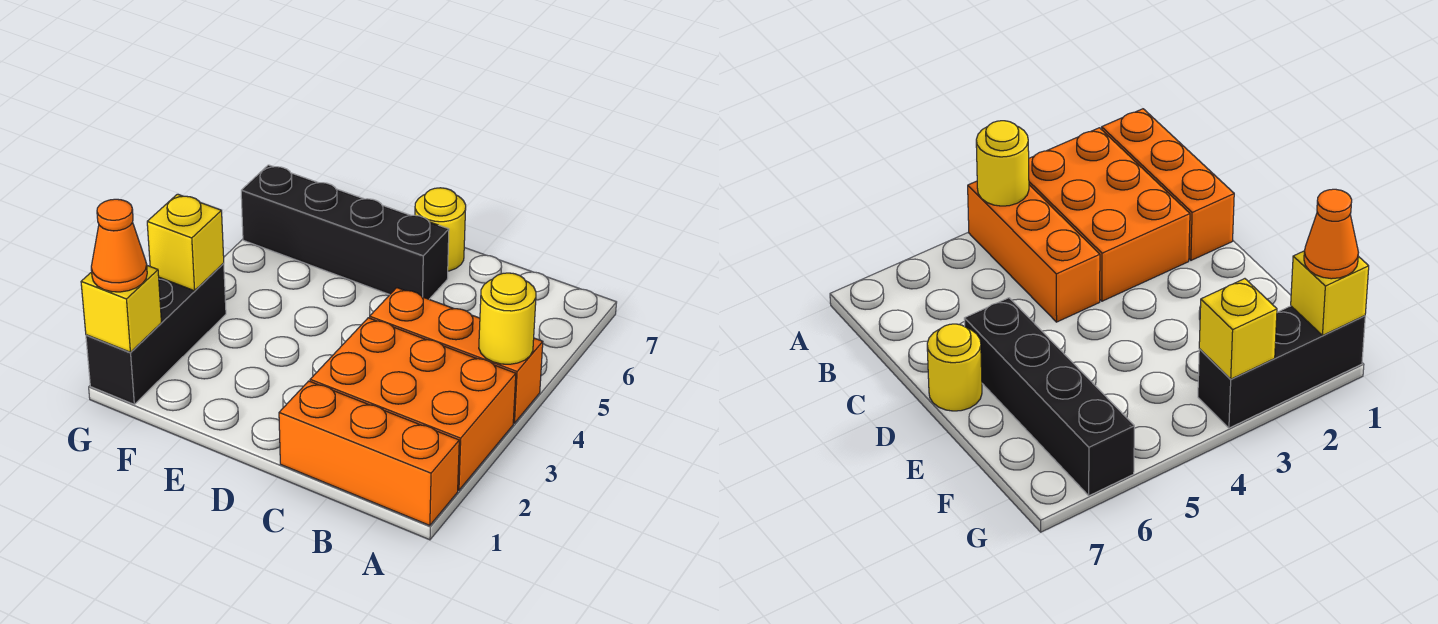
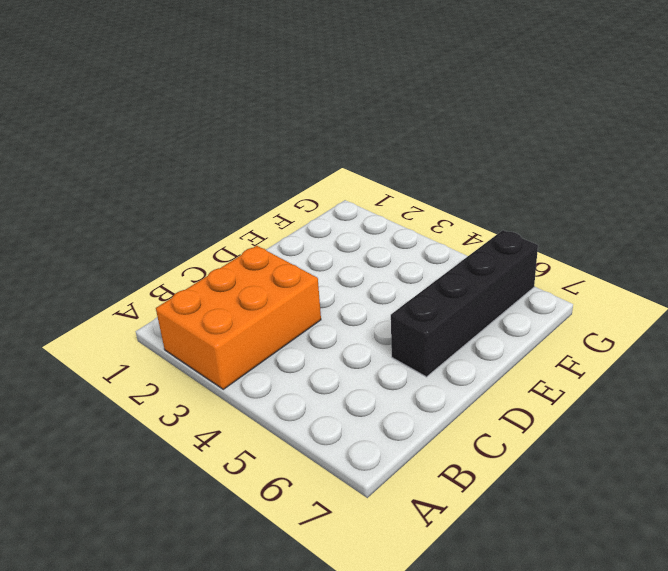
none -> orange 1x3 brick [279,381,459,526]
none -> orange 1x3 brick [370,288,543,423]

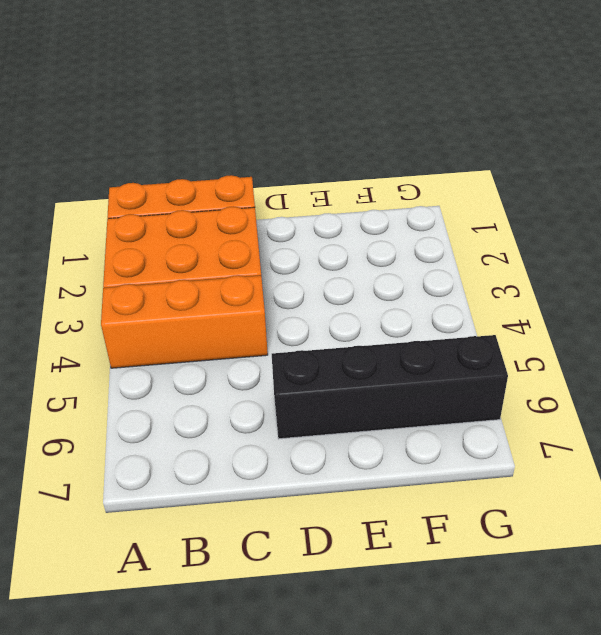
none -> yellow 1x1 round brick [415,188,466,271]
none -> black 1x3 brick [86,263,226,404]

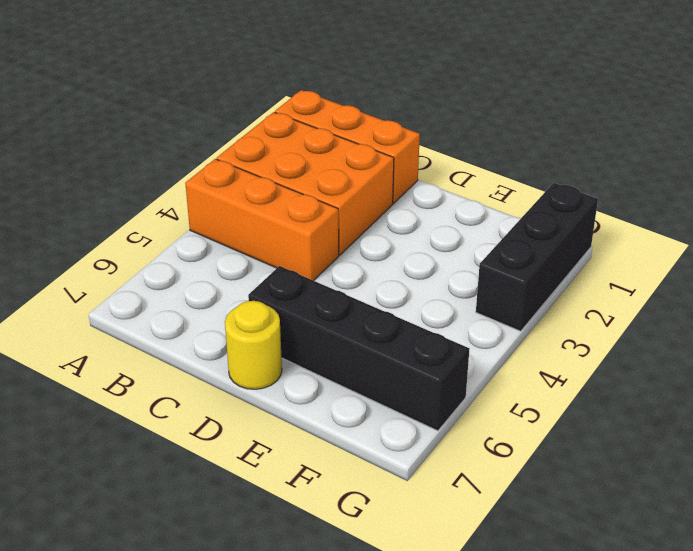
none -> yellow 1x1 round brick [479,273,536,364]
none -> yellow 1x1 brick [81,266,161,352]

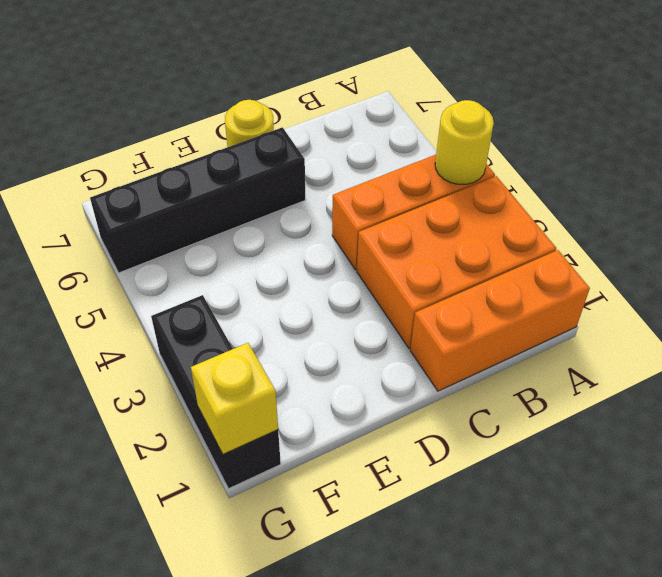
none -> yellow 1x1 brick [147,194,224,291]
none -> orange 1x1 cone [91,199,147,292]

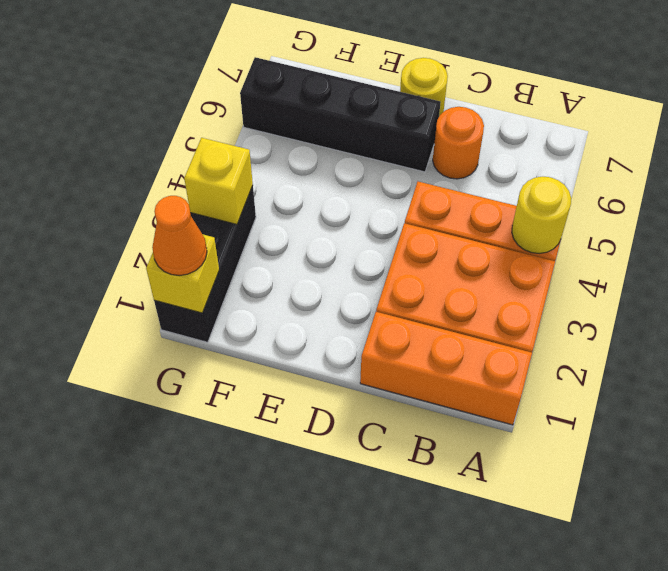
orange 1x1 round brick [433,107,484,179] -> none

